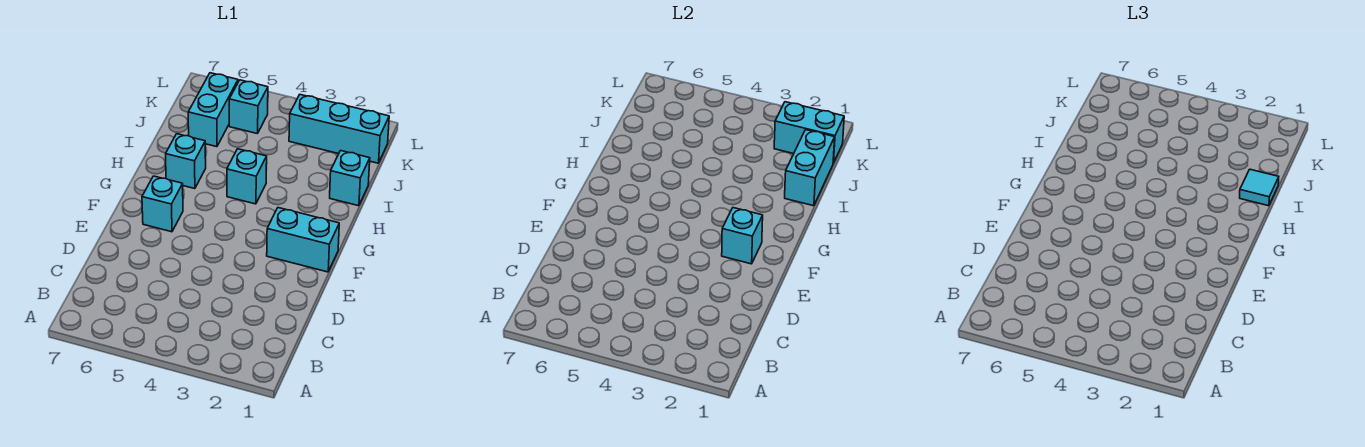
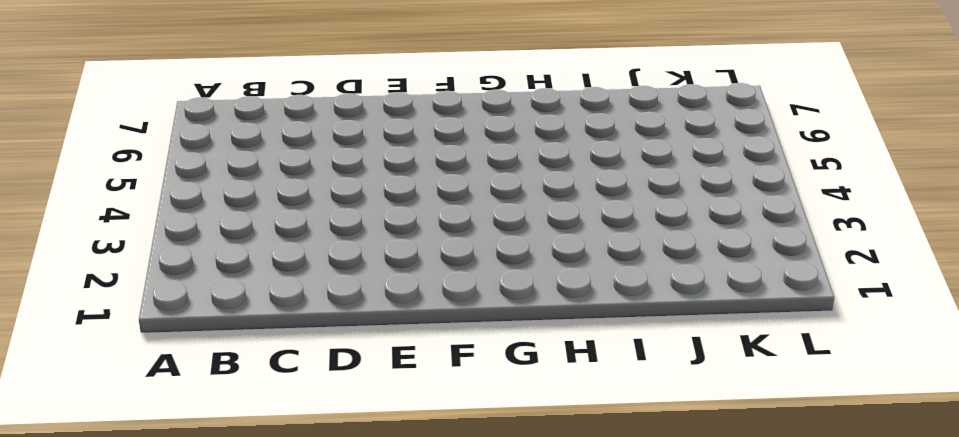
none -> cyan 1x2 brick [267,208,339,272]
none -> cyan 1x1 brick [142,176,183,232]
none -> cyan 1x1 brick [227,149,267,204]

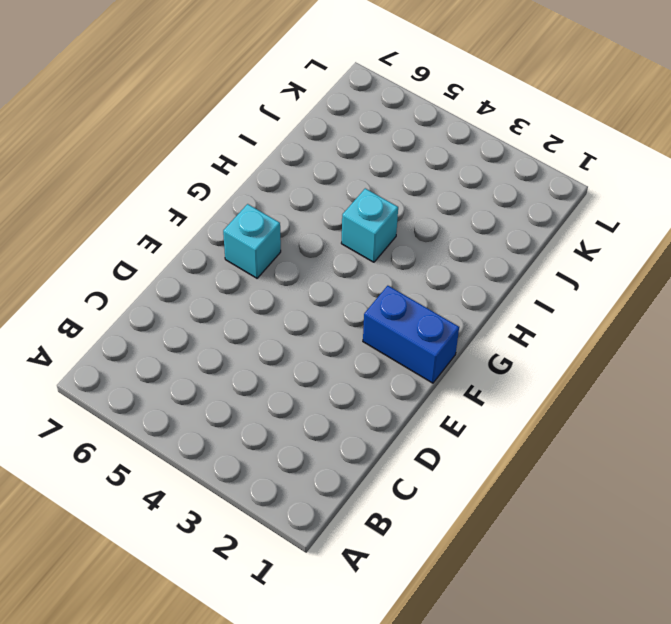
blue 1x2 brick [363,286,459,383] -> cyan 1x2 brick [267,208,339,272]
none -> cyan 1x1 brick [166,134,206,189]
none -> cyan 1x1 brick [330,151,370,206]
none -> cyan 1x2 brick [188,73,238,147]

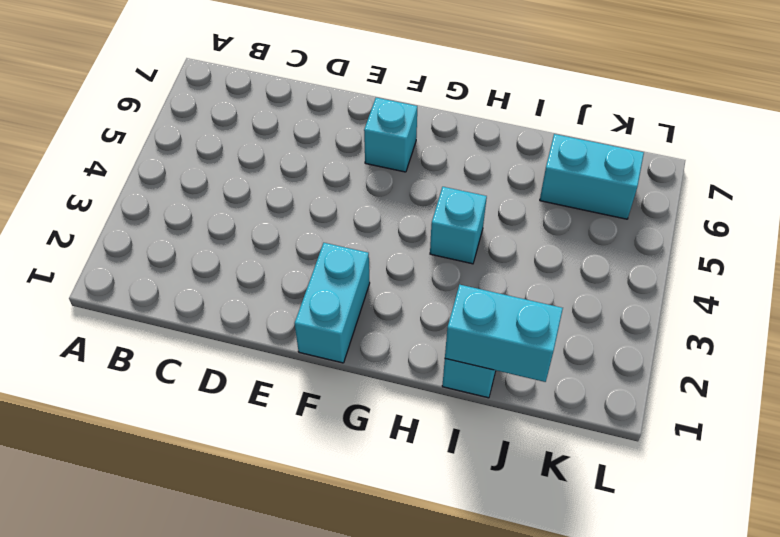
none -> cyan 1x1 brick [166,134,206,189]
none -> cyan 1x3 brick [289,95,389,163]
none -> cyan 1x1 brick [229,80,268,134]

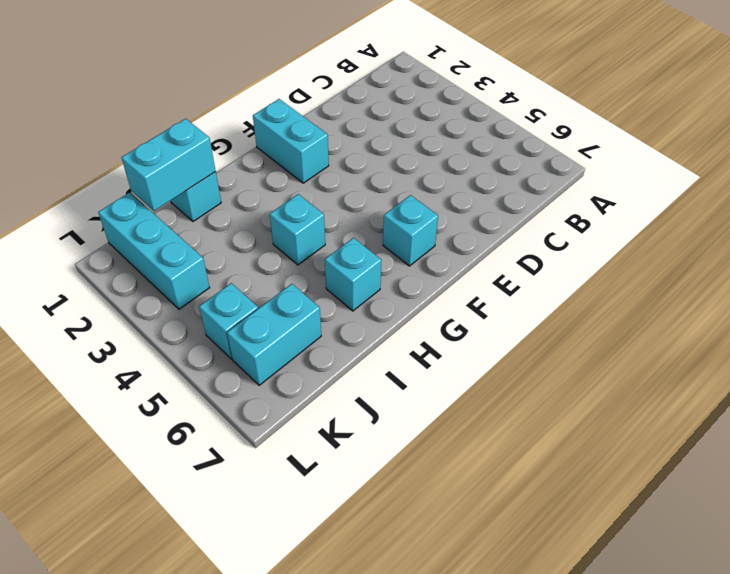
none -> cyan 1x1 brick [722,208,763,264]
none -> cyan 1x2 brick [774,102,844,163]
none -> cyan 1x1 tile [1240,169,1279,206]

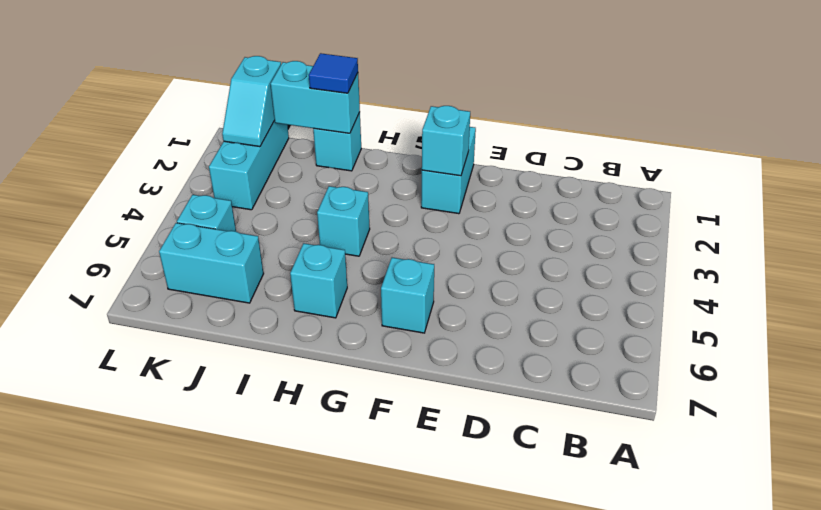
blue 1x1 tile [309,53,358,93] -> cyan 1x1 tile [1240,169,1279,206]
cyan 1x2 slope [222,56,281,147] -> cyan 1x2 brick [774,102,844,163]

